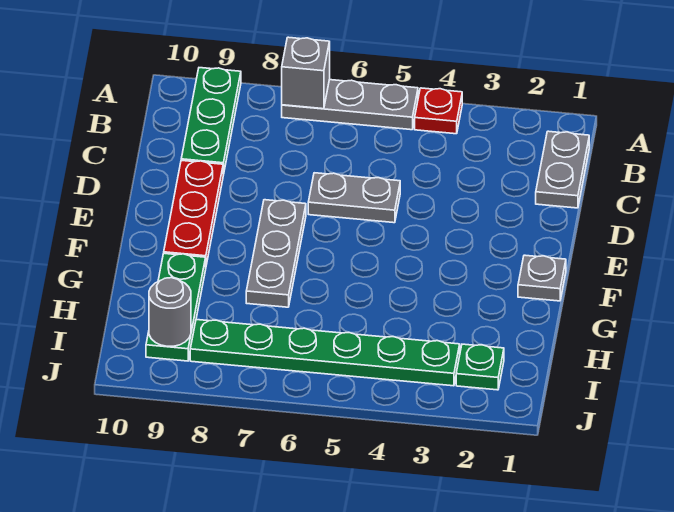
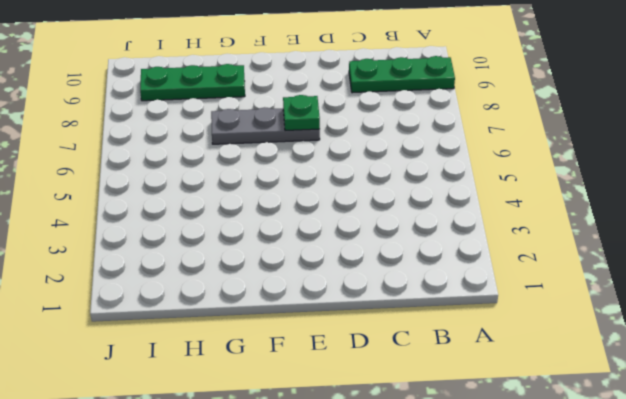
green 1x1 plate [283,95,320,131] -> green 1x1 plate moved to [456,344,504,390]
none -> red 1x1 plate [415,88,462,134]
none -> grey 1x3 plate [282,80,418,130]
none -> grey 1x2 plate [536,131,589,208]

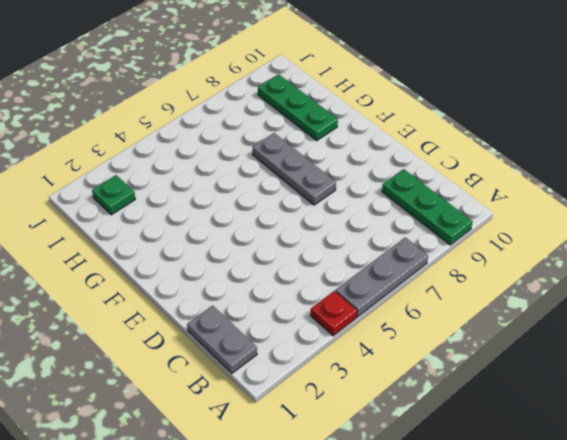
none -> grey 1x2 plate [308,173,400,223]
none -> red 1x3 plate [164,160,223,265]
none -> grey 1x1 plate [518,255,566,301]

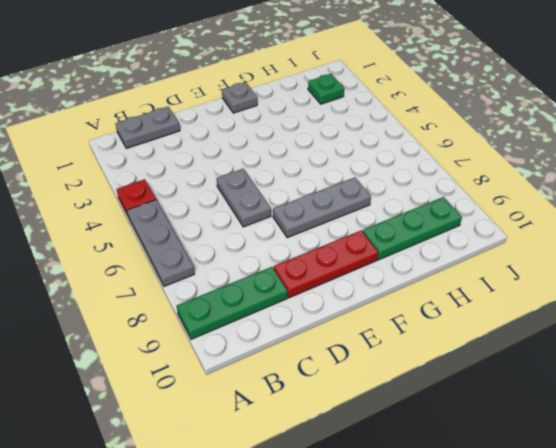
none -> green 1x6 plate [190,320,460,386]
none -> grey 1x1 brick [282,37,330,109]
none -> grey 1x1 round brick [149,278,191,346]

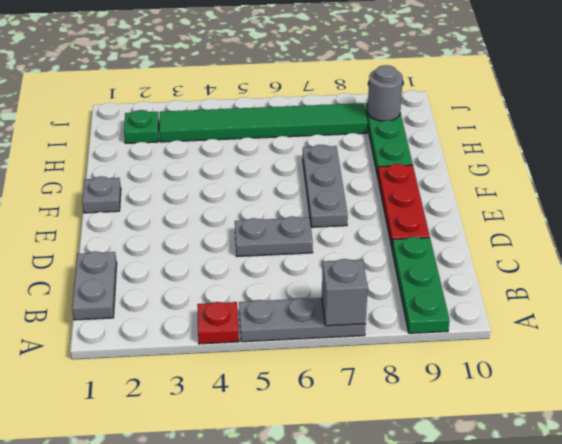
green 1x6 tile [159,103,368,142] -> green 1x6 plate [190,320,460,386]

